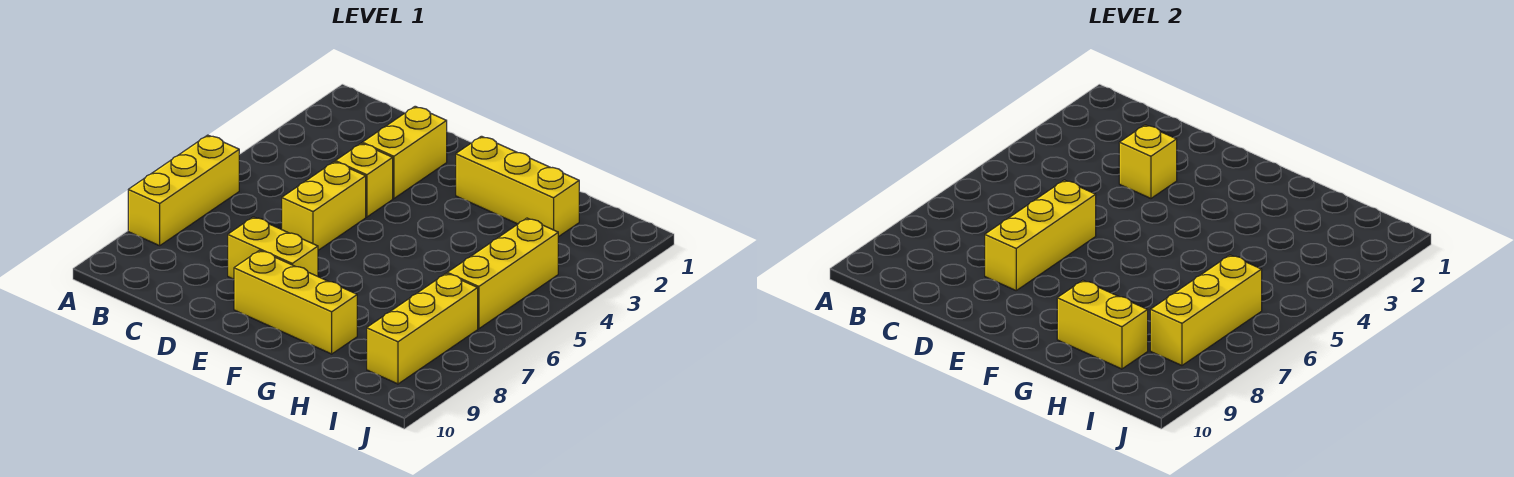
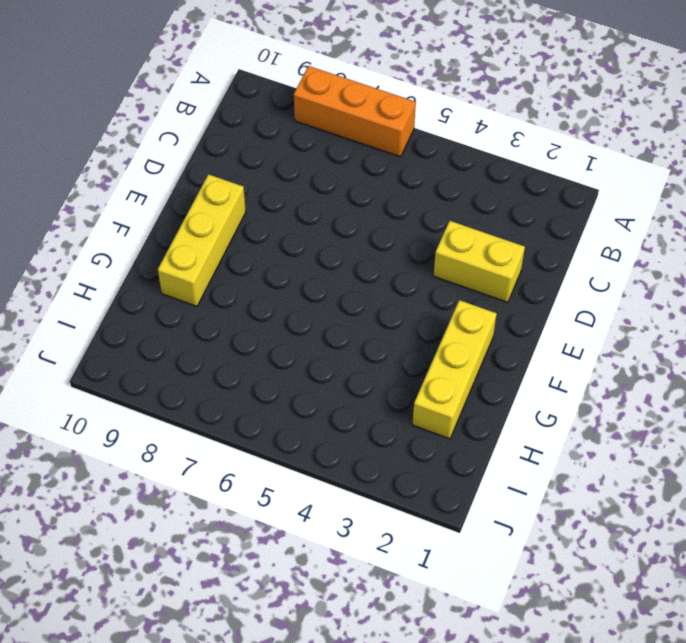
orange 1x3 brick [294,66,416,157] -> yellow 1x3 brick [128,135,239,246]
none -> yellow 1x1 brick [335,143,393,217]
none -> yellow 1x2 brick [282,162,366,250]
none -> yellow 1x2 brick [228,217,318,279]

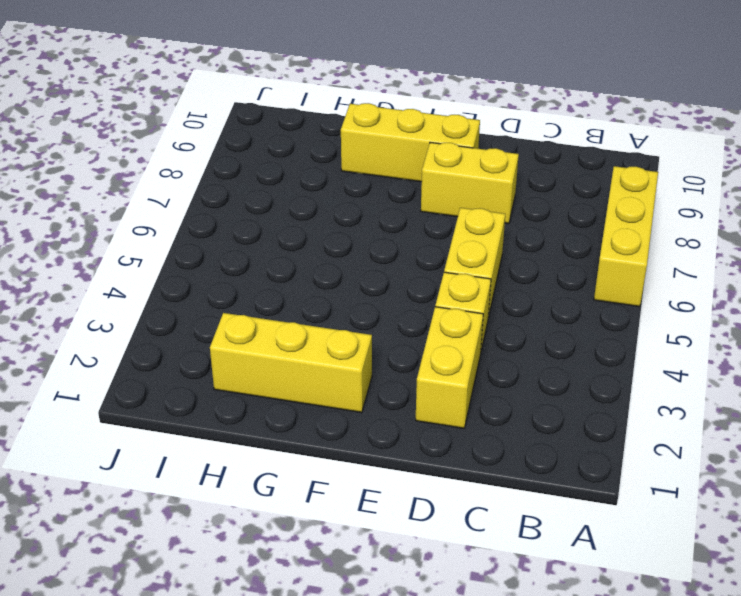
none -> yellow 1x3 brick [447,218,558,329]
none -> yellow 1x3 brick [367,273,478,384]
none -> yellow 1x1 brick [1119,125,1177,198]

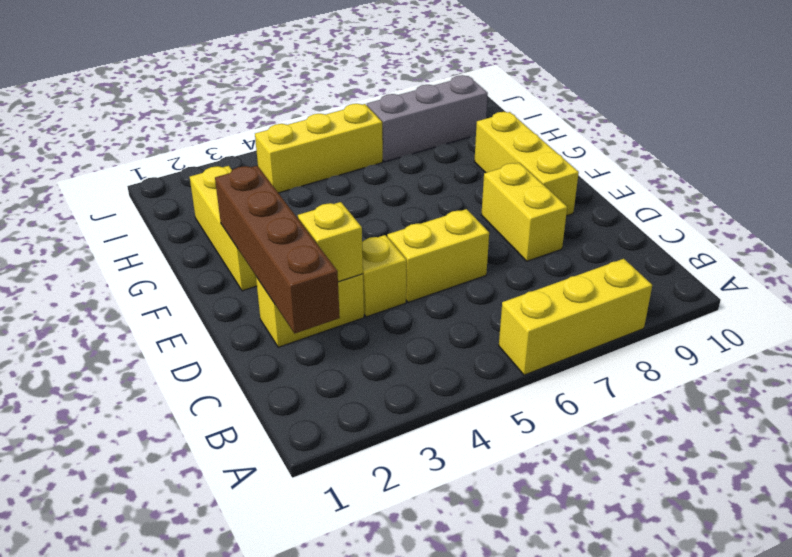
brown 1x4 brick [215,166,340,334] -> none
grey 1x3 brick [367,75,488,162] -> yellow 1x3 brick [367,273,478,384]
none -> yellow 1x3 brick [985,180,1096,290]
none -> yellow 1x2 brick [1057,280,1148,369]
none -> yellow 1x3 brick [1150,255,1262,365]

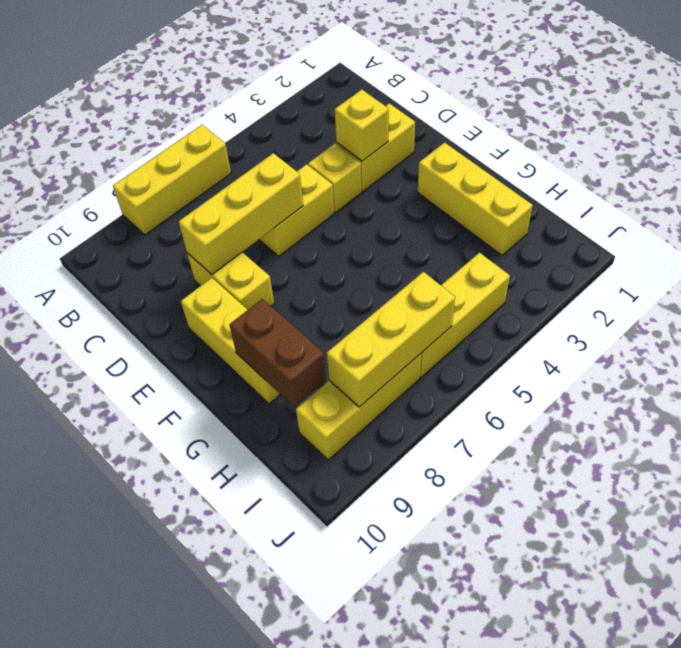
brown 1x2 brick [229,299,326,407] -> yellow 1x2 brick [1057,280,1148,369]

